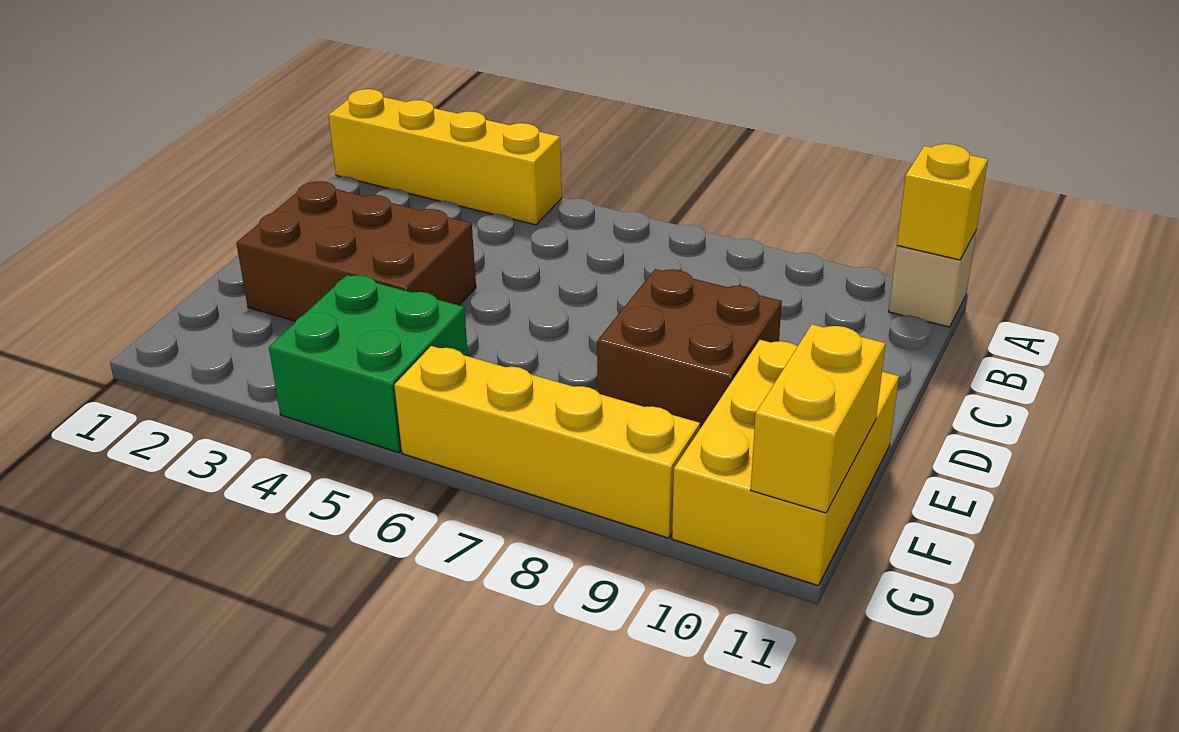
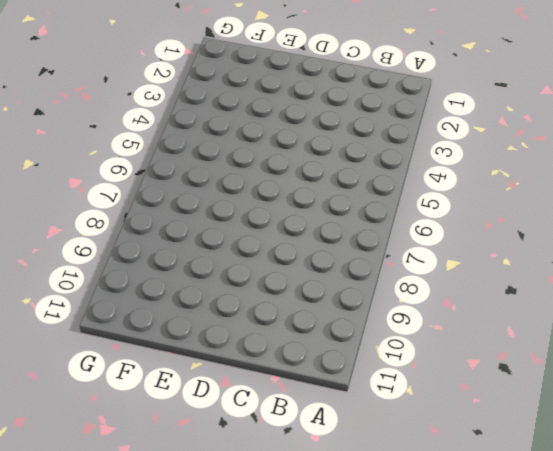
none -> yellow 1x4 brick [328,89,562,225]
none -> tan 1x1 brick [888,230,977,327]

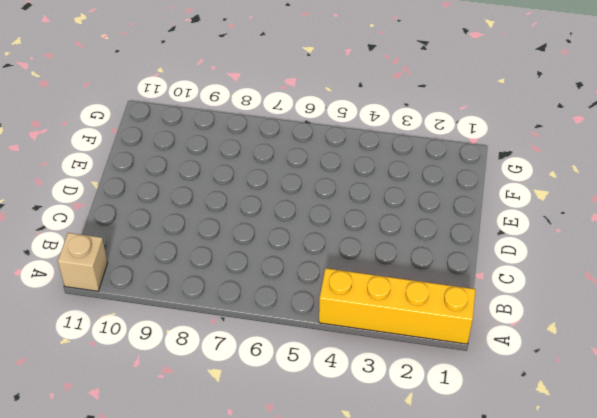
none -> brown 2x3 brick [236,181,476,321]
none -> brown 2x2 brick [597,269,782,428]

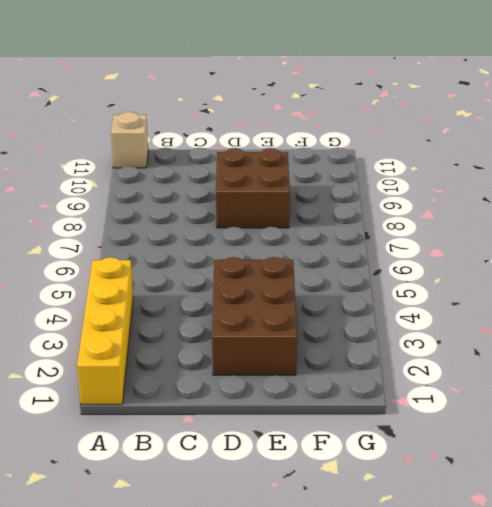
none -> yellow 2x3 brick [672,340,899,585]
none -> green 2x2 brick [269,275,468,453]

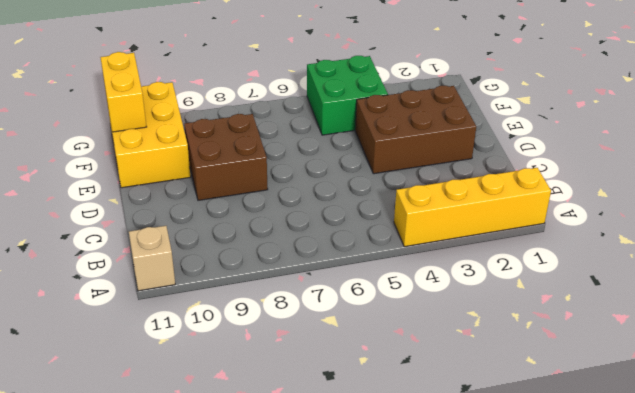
none -> yellow 1x4 brick [394,346,700,538]
none -> yellow 1x1 brick [897,144,988,260]

